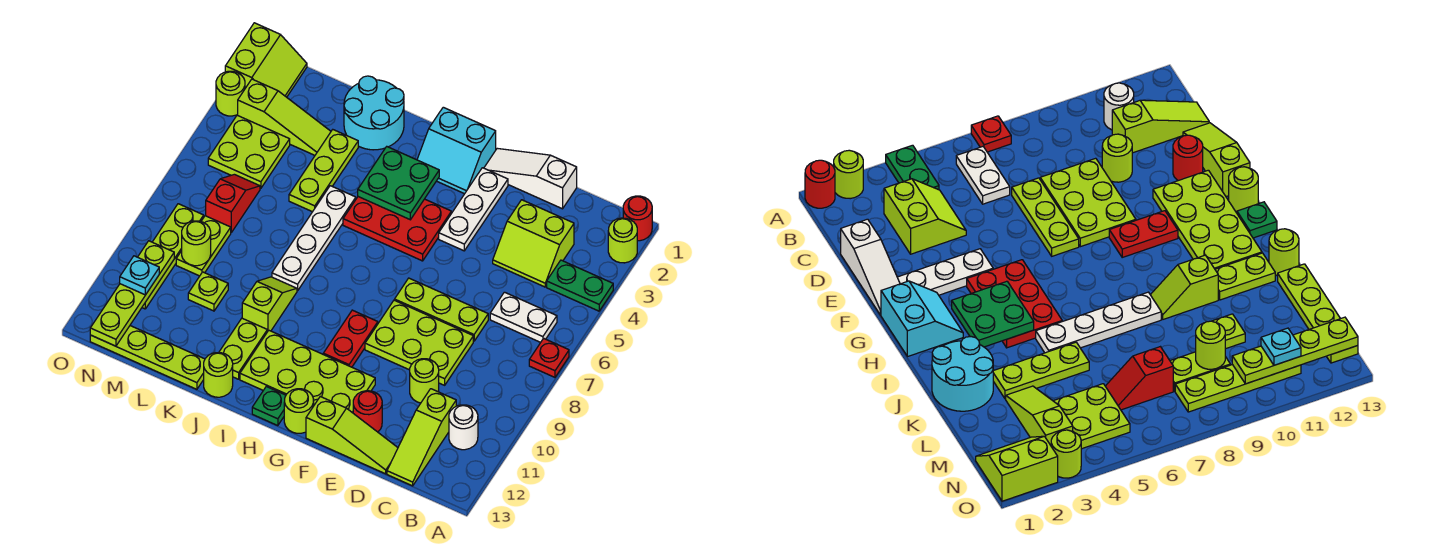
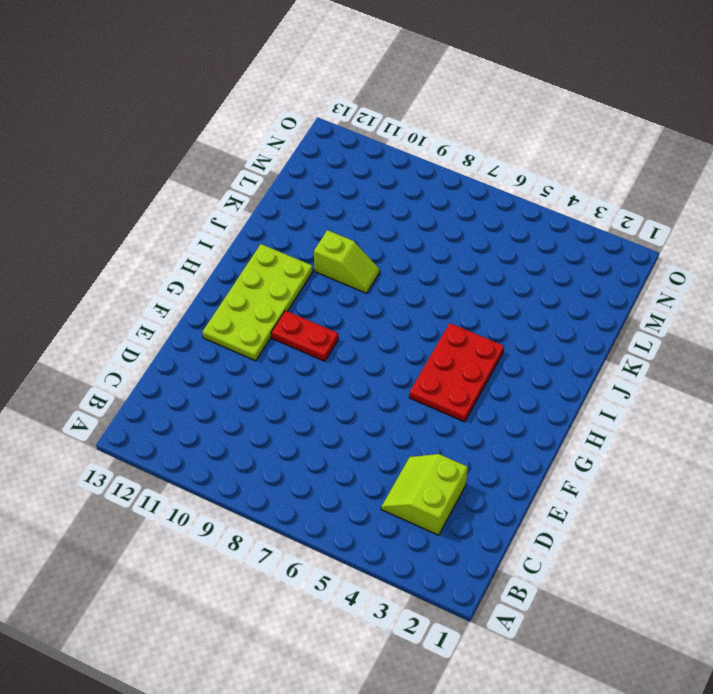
none -> red 1x1 round brick [623,196,652,241]
none -> lime 1x1 round brick [608,218,637,263]
none -> green 1x2 plate [547,260,613,311]
none -> red 1x1 plate [529,338,569,377]

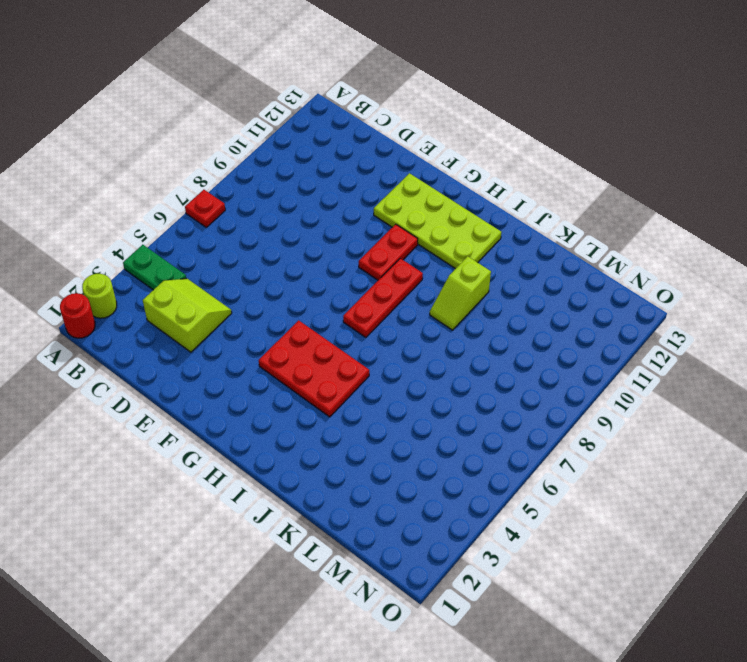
red 1x3 plate [343,258,423,337] -> none
none -> white 1x2 plate [490,292,557,342]
none -> white 1x1 round brick [449,405,478,450]
none -> lime 1x3 slope [387,389,456,486]
none -> white 1x3 slope [484,148,577,209]

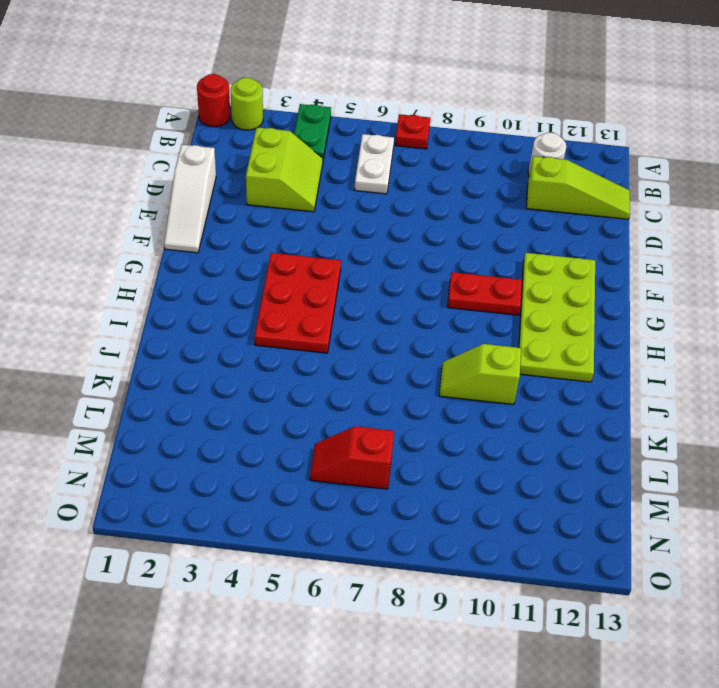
none -> lime 1x3 plate [395,278,488,341]
none -> lime 2x3 plate [365,300,473,385]
none -> lime 1x1 round brick [410,359,439,403]
none -> lime 1x3 slope [306,397,398,474]

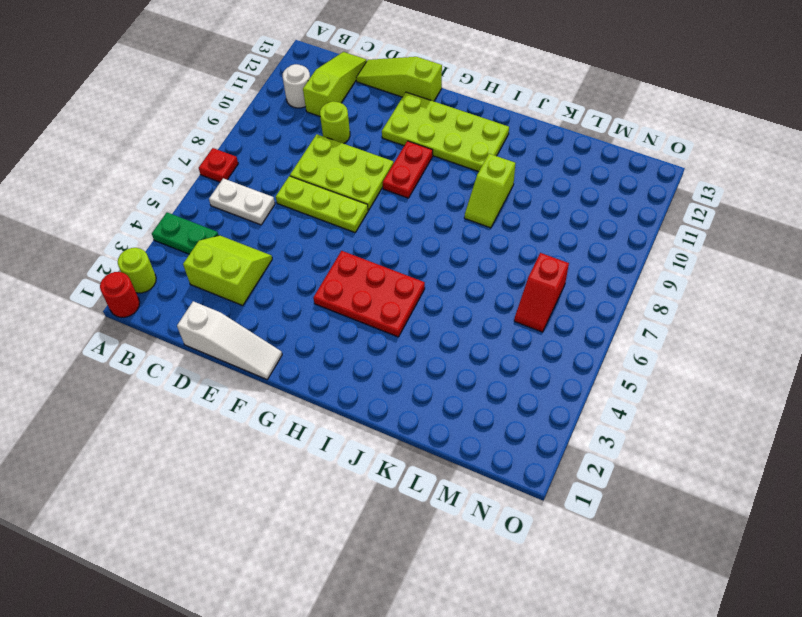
none -> red 1x1 round brick [353,391,382,432]
none -> white 1x3 plate [439,168,508,251]
none -> cyan 2x2 slope [417,107,496,194]
none -> lime 1x1 round brick [284,389,314,433]

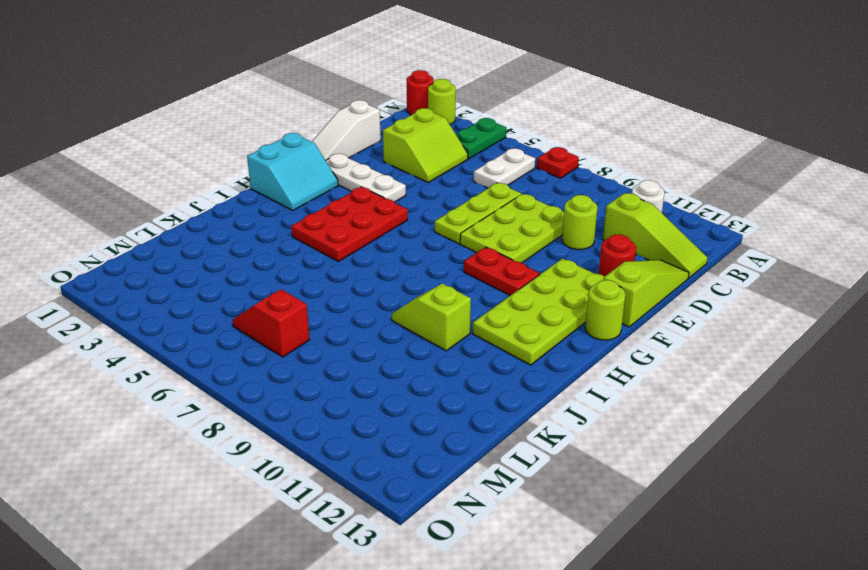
none -> green 1x1 plate [252,387,286,426]
none -> cyan 2x2 round brick [344,76,404,150]
none -> white 1x4 plate [272,186,356,291]
none -> lime 1x2 plate [219,318,267,379]

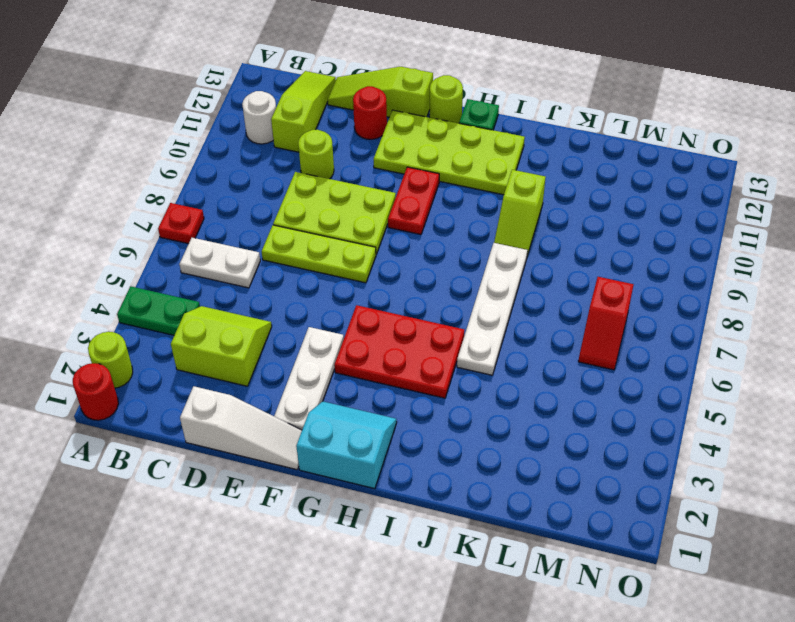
none -> cyan 2x2 round brick [344,76,404,150]
none -> lime 1x2 plate [219,318,267,379]
none -> lime 1x1 round brick [204,353,233,397]
none -> lime 1x3 plate [289,130,358,212]

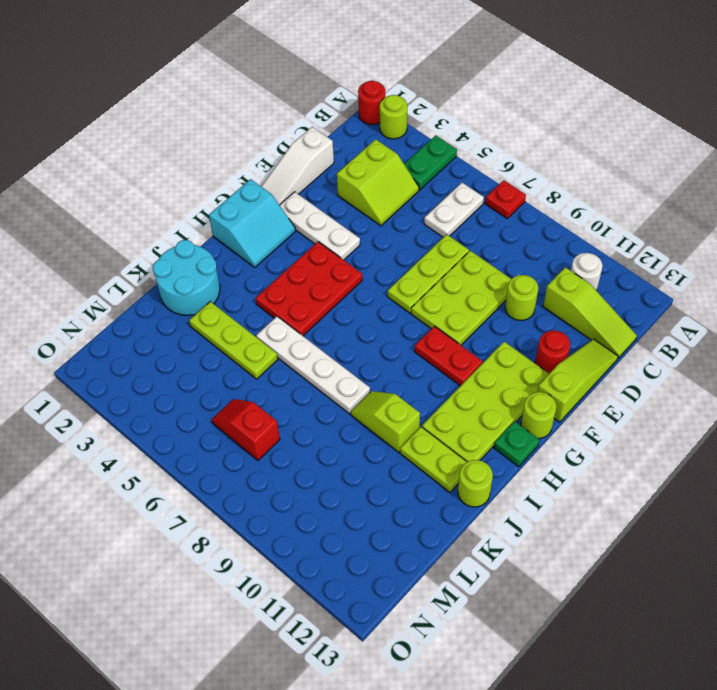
none -> lime 1x4 plate [90,326,205,389]
none -> lime 1x3 slope [238,79,331,155]
none -> lime 1x1 plate [188,272,228,311]
none -> lime 2x2 plate [208,115,290,189]

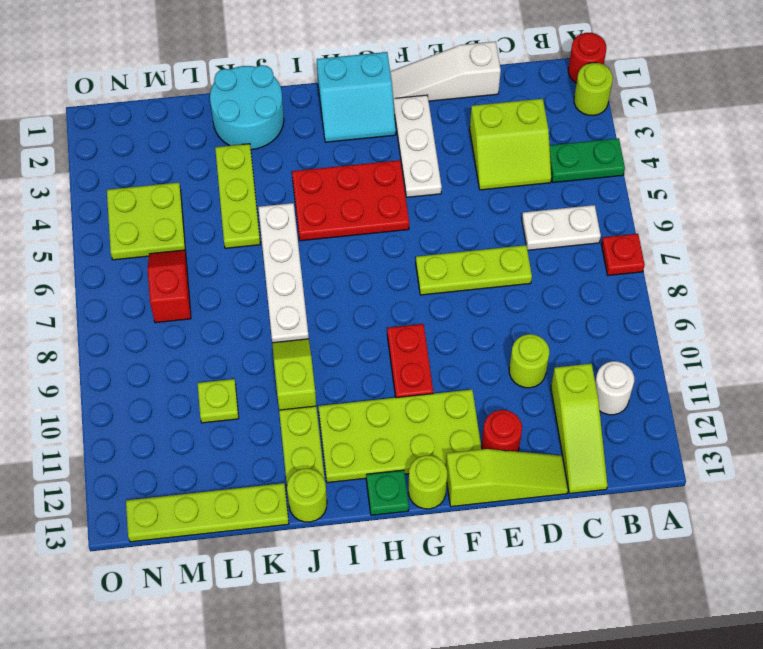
none -> lime 2x3 plate [365,300,473,385]
none -> lime 1x3 slope [238,79,331,155]
none -> lime 1x2 plate [176,216,231,276]
none -> lime 2x2 slope [225,23,307,97]

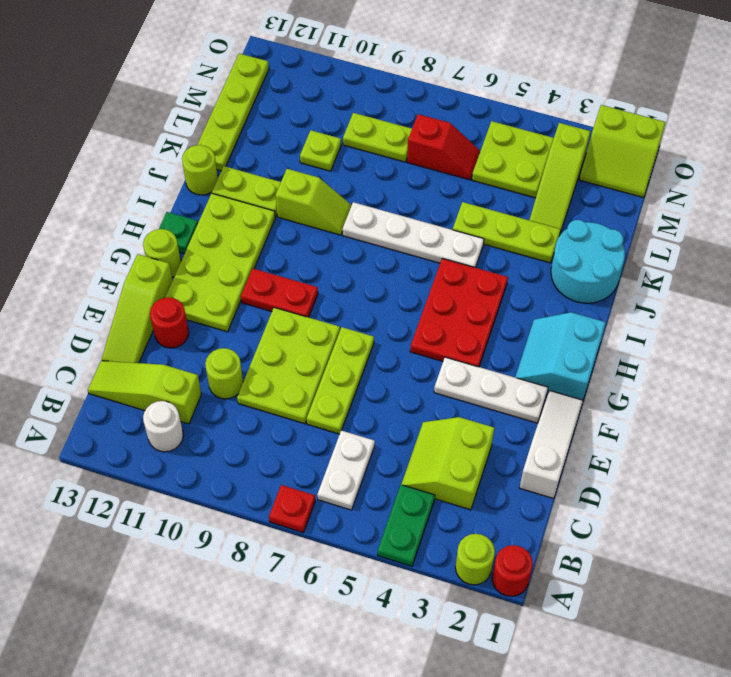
none -> lime 1x4 plate [142,204,204,309]
none -> lime 1x1 round brick [216,71,245,116]
none -> green 2x2 plate [358,147,439,220]
none -> lime 1x1 round brick [182,221,211,266]

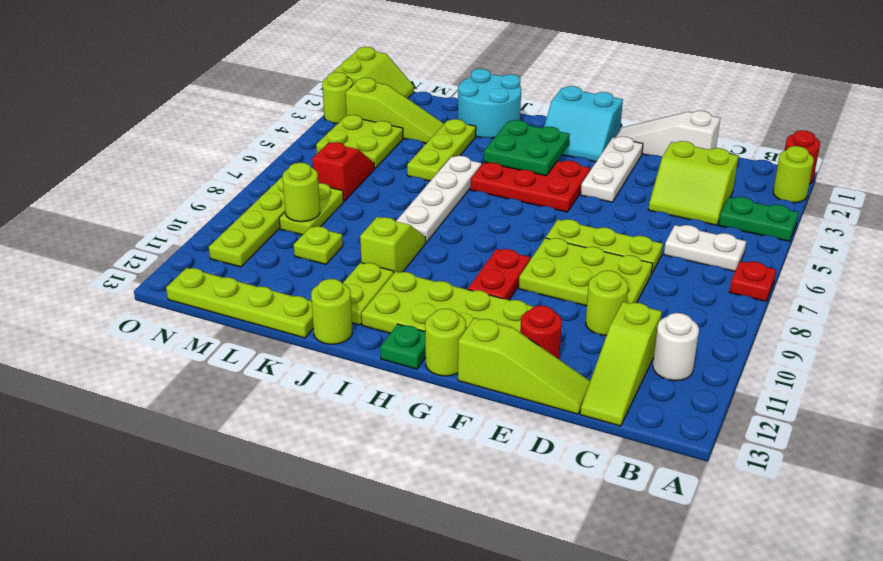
none -> lime 1x4 plate [90,241,174,346]
none -> cyan 1x1 plate [120,256,159,295]

